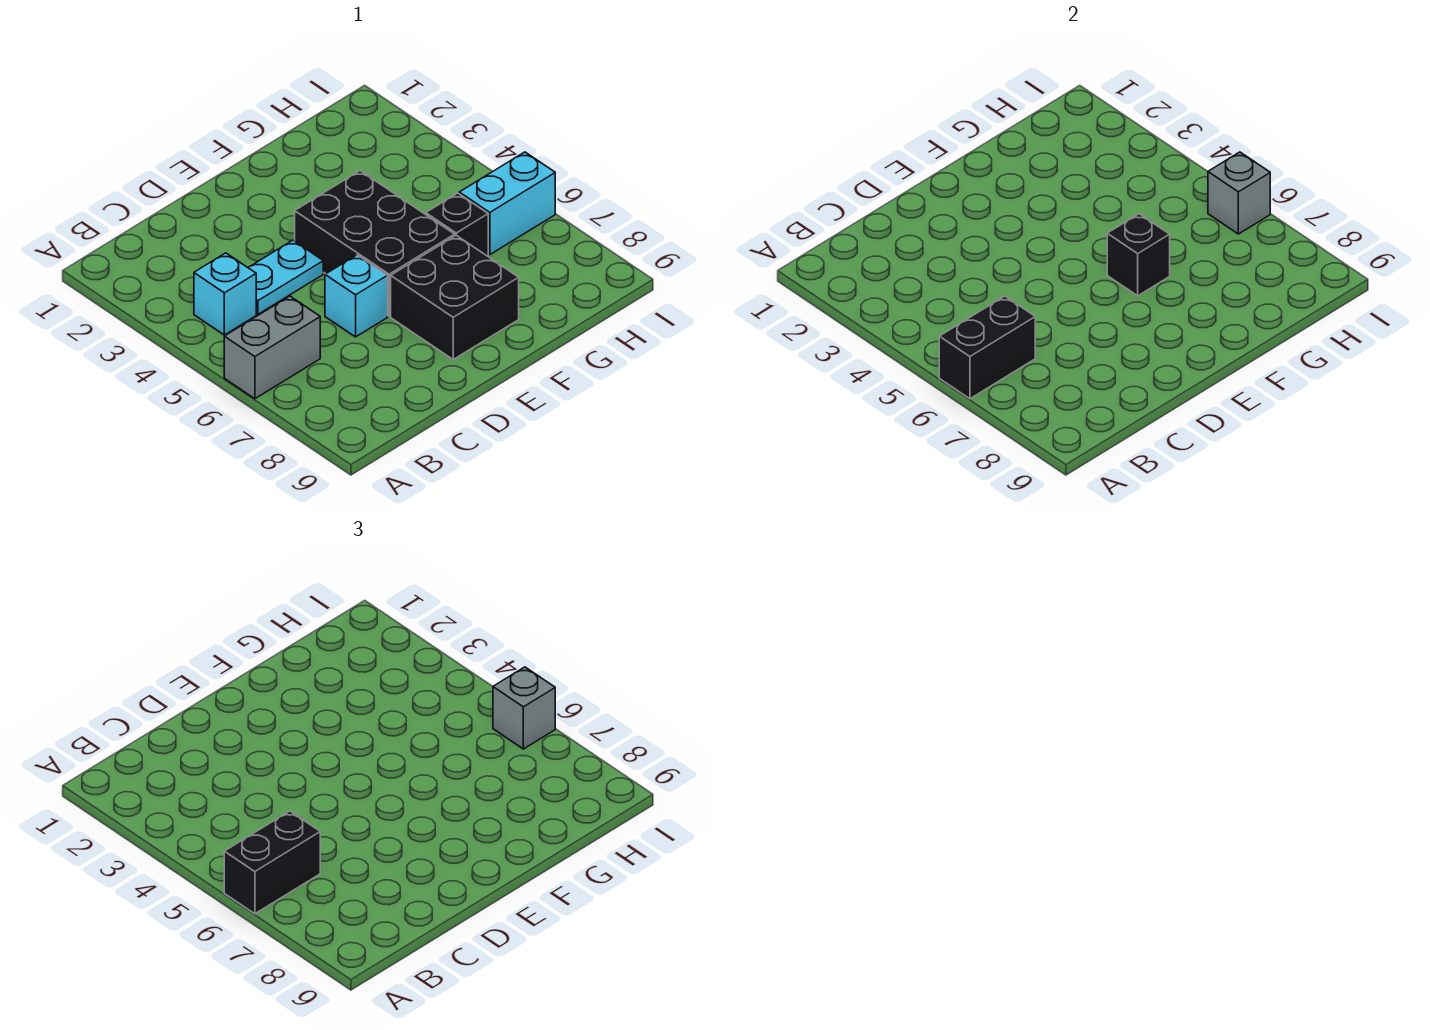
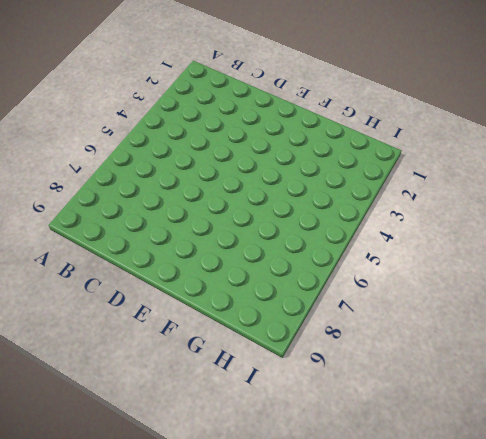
none -> grey 1x2 brick [224,296,320,399]
none -> cyan 1x1 brick [194,253,256,335]
none -> cyan 1x2 plate [248,240,323,314]

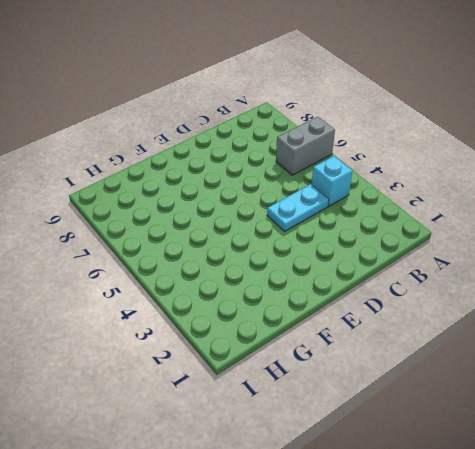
none -> cyan 1x1 brick [325,255,388,337]
none -> black 2x3 brick [295,171,455,316]
none -> black 2x2 brick [391,235,519,359]

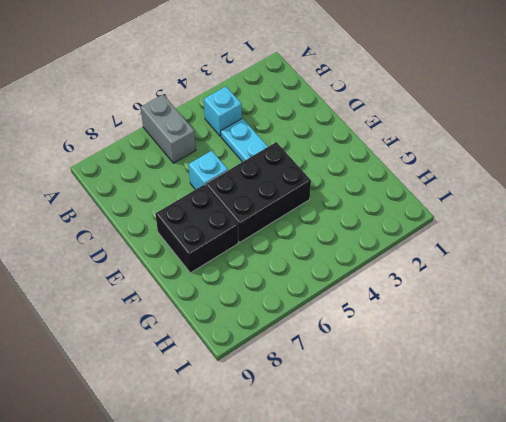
none -> black 1x1 brick [426,193,488,256]
none -> cyan 1x2 brick [459,152,555,255]
none -> black 1x2 brick [939,296,1035,399]

